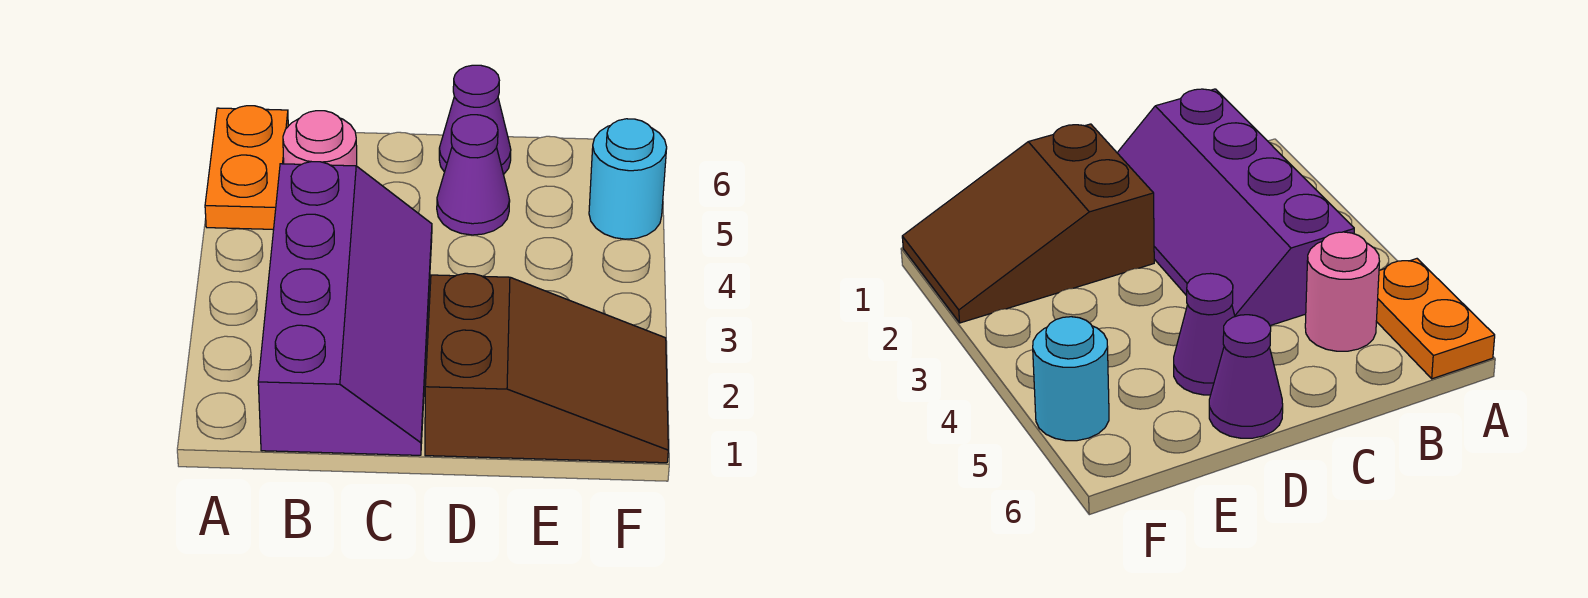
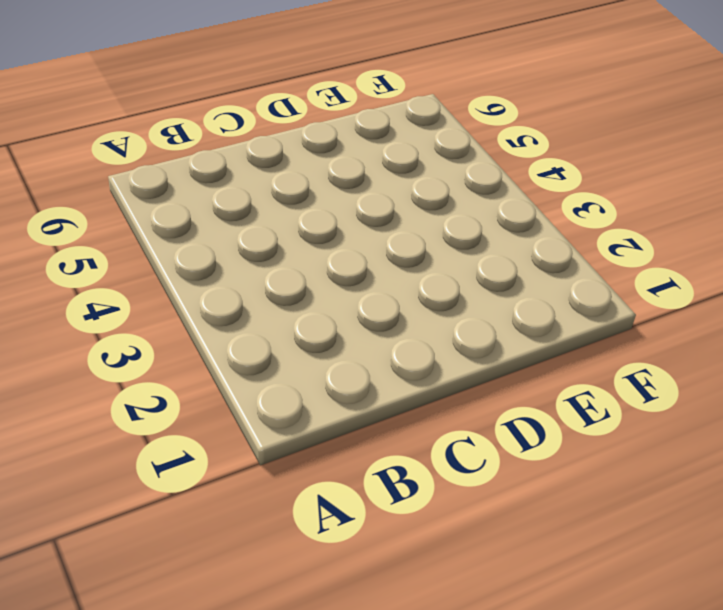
none -> orange 1x2 plate [205,106,288,229]
none -> purple 2x4 slope [258,162,432,455]

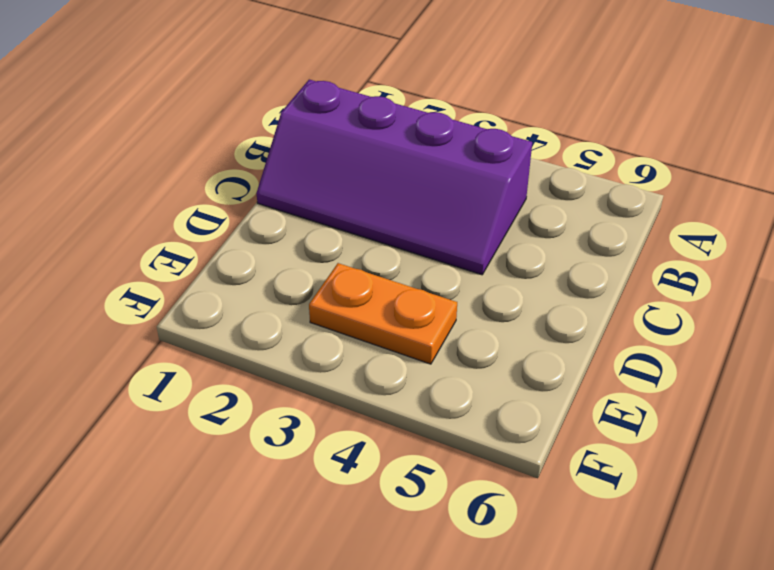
orange 1x2 plate [309,263,457,364] -> orange 1x2 plate moved to [205,106,288,229]
none -> pink 1x1 round brick [283,111,357,166]
none -> brown 2x3 slope [425,273,668,463]

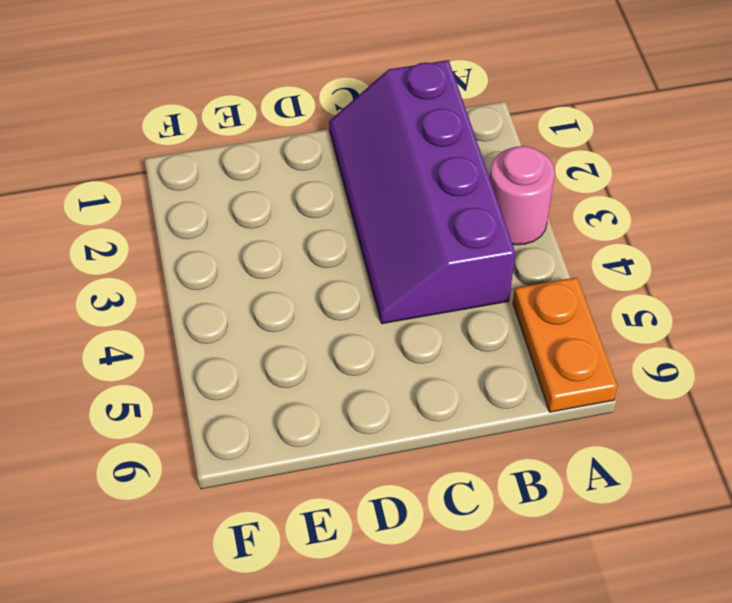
pink 1x1 round brick [490,146,555,245] -> pink 1x1 round brick moved to [283,111,357,166]
none -> brown 2x3 slope [425,273,668,463]
none -> purple 1x1 cone [437,115,510,235]

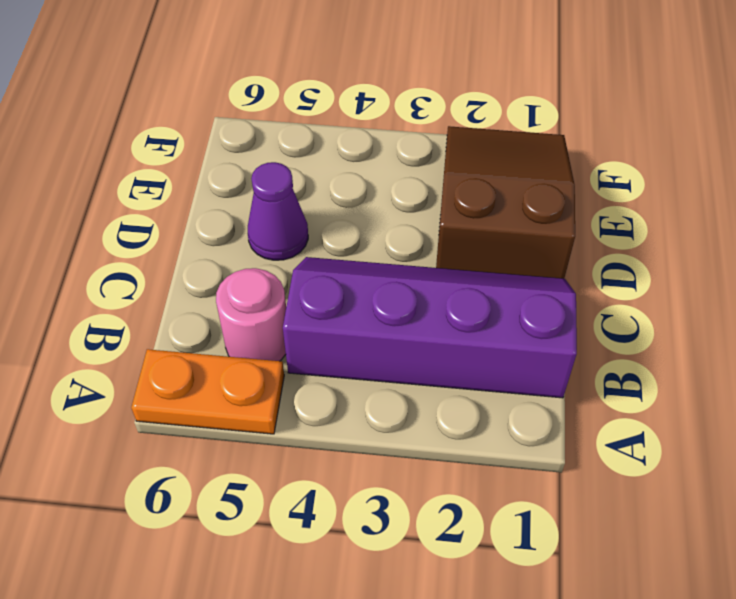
none -> purple 1x1 cone [439,65,511,174]
none -> cyan 1x1 round brick [589,119,667,239]

